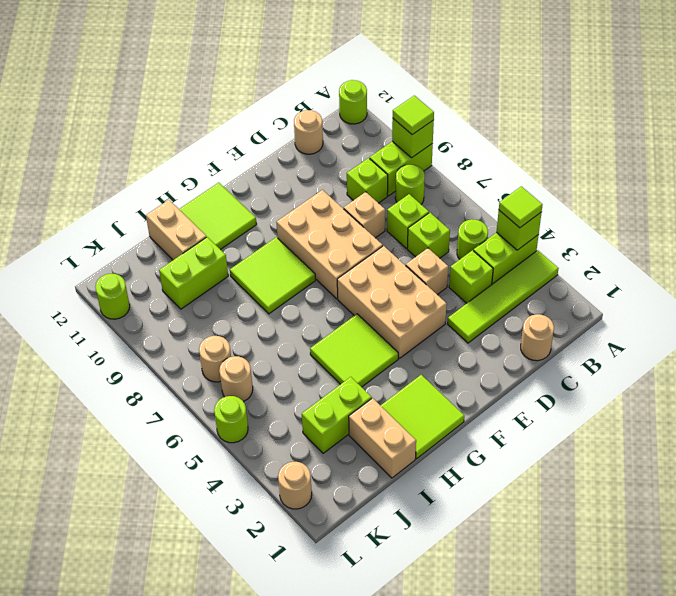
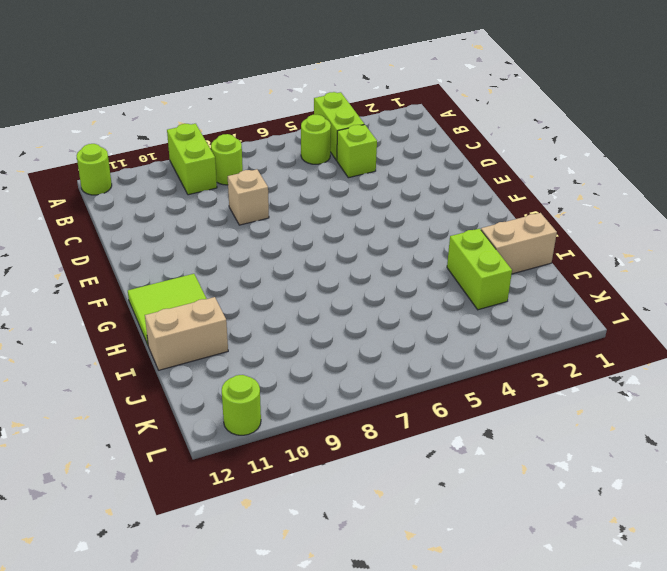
none -> lime 1x4 tile [448,250,559,343]
none -> tan 1x1 round brick [521,314,554,361]
none -> lime 1x1 brick [407,213,450,258]
none -> lime 1x1 brick [387,194,429,249]

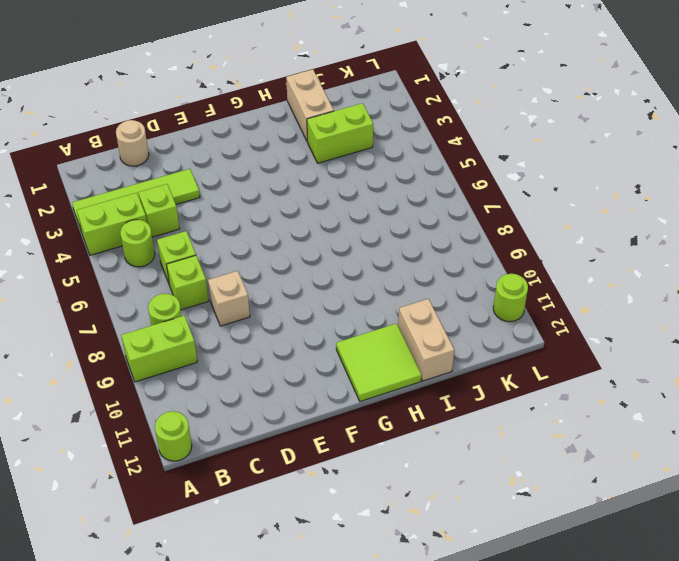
none -> lime 1x1 brick [347,158,388,203]
none -> tan 1x1 round brick [294,110,323,154]
none -> tan 1x1 brick [406,248,448,295]
none -> tan 2x3 brick [337,246,447,358]

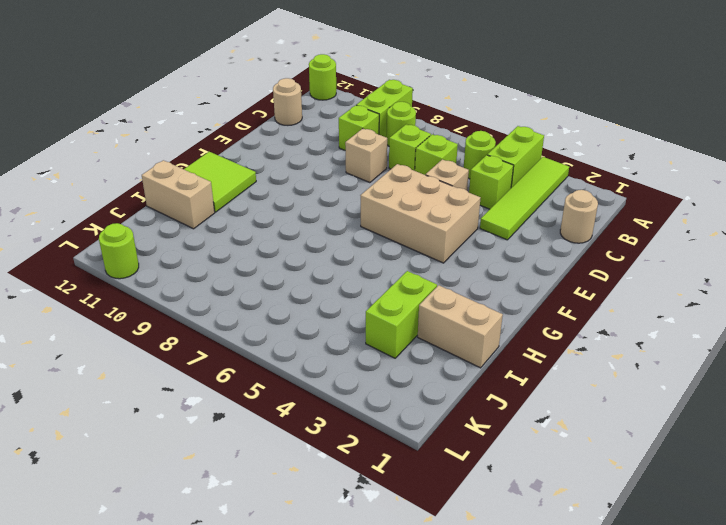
none -> tan 2x3 brick [276,190,383,299]
none -> lime 2x2 tile [380,375,464,459]
none -> lime 2x2 tile [310,314,398,387]
none -> lime 2x2 tile [230,237,315,314]

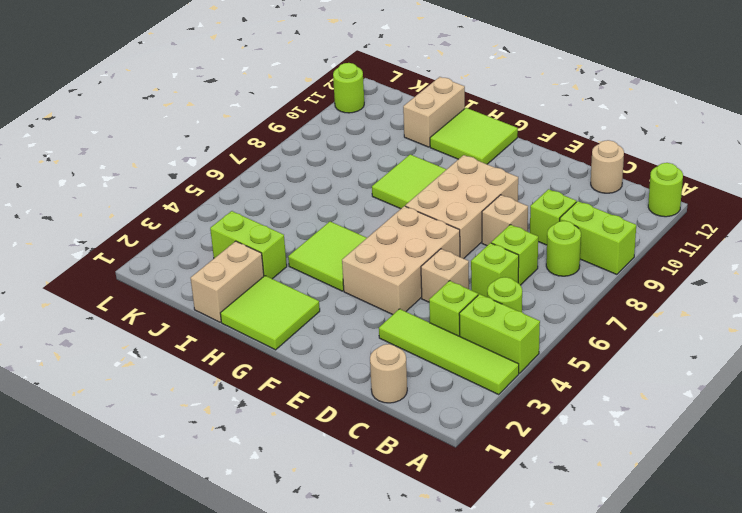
none -> lime 1x2 brick [159,237,228,309]
none -> tan 1x1 round brick [219,356,253,402]
none -> tan 1x1 round brick [199,336,231,382]
none -> tan 1x1 round brick [278,462,312,509]

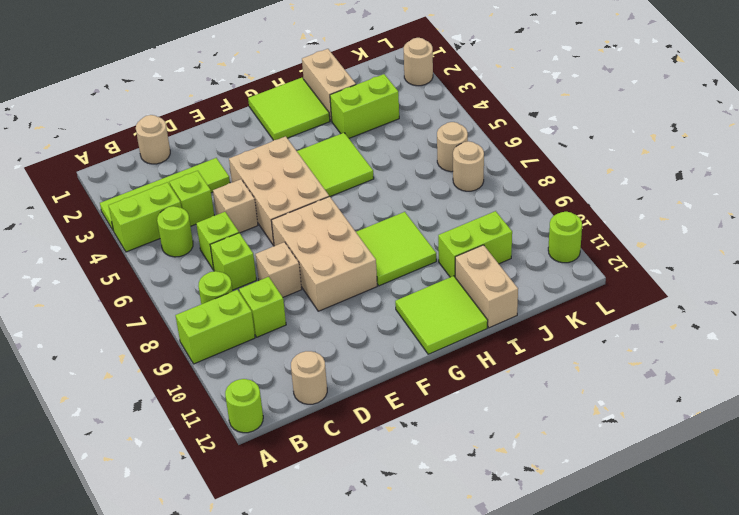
none -> lime 1x1 round brick [214,396,248,443]
none -> lime 1x1 brick [497,210,542,250]
none -> lime 1x1 brick [392,119,434,158]
none -> lime 1x1 tile [499,186,542,228]

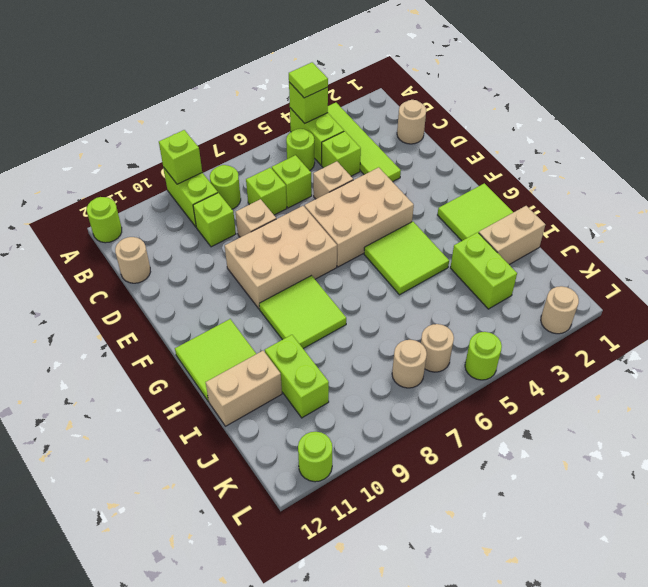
none -> lime 1x1 tile [393,95,434,135]

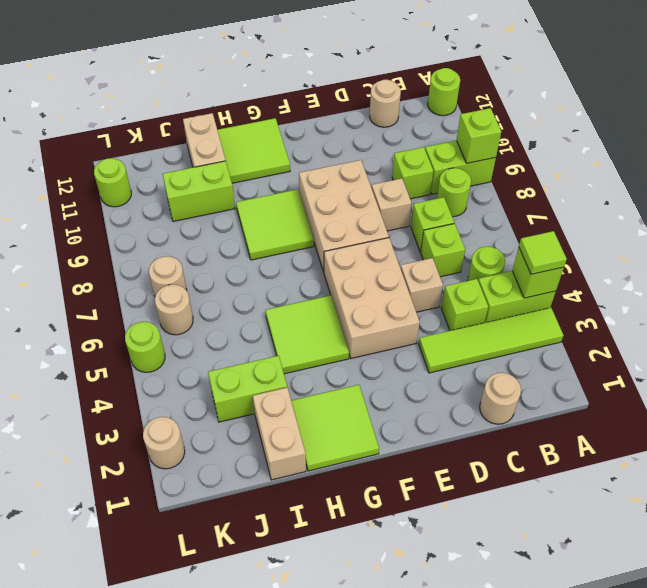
none -> lime 1x1 tile [393,95,434,135]

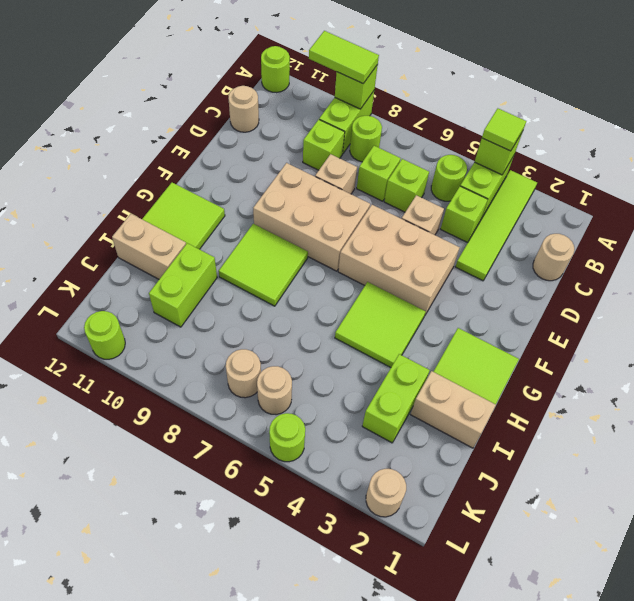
lime 1x2 tile [309,31,379,83] -> lime 1x1 tile [393,95,434,135]

